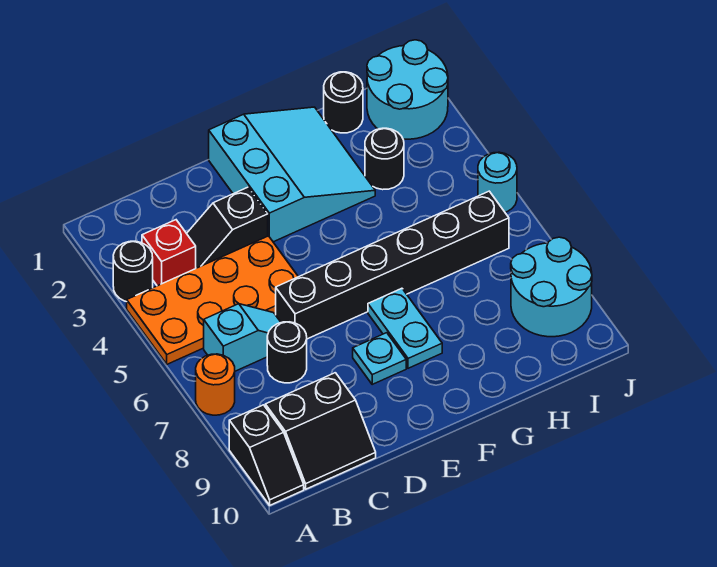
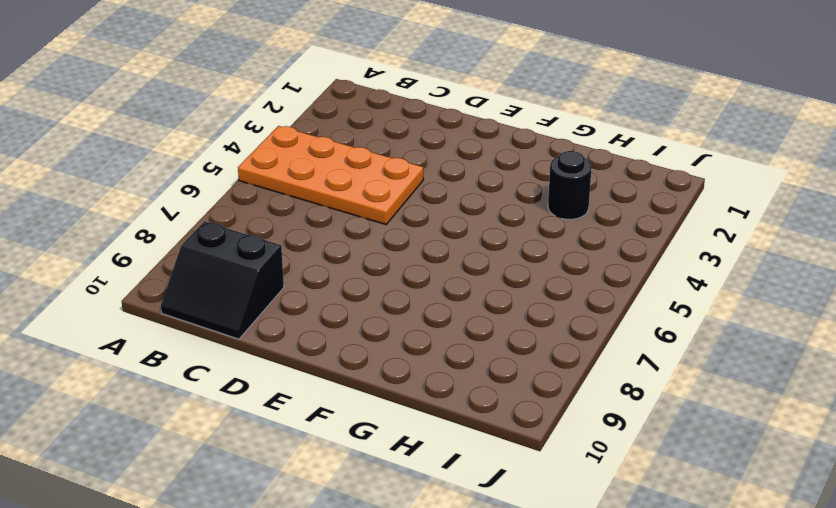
none -> black 1x1 round brick [113,241,153,302]
none -> orange 1x1 round brick [196,354,235,415]
none -> black 1x2 slope [229,405,304,505]

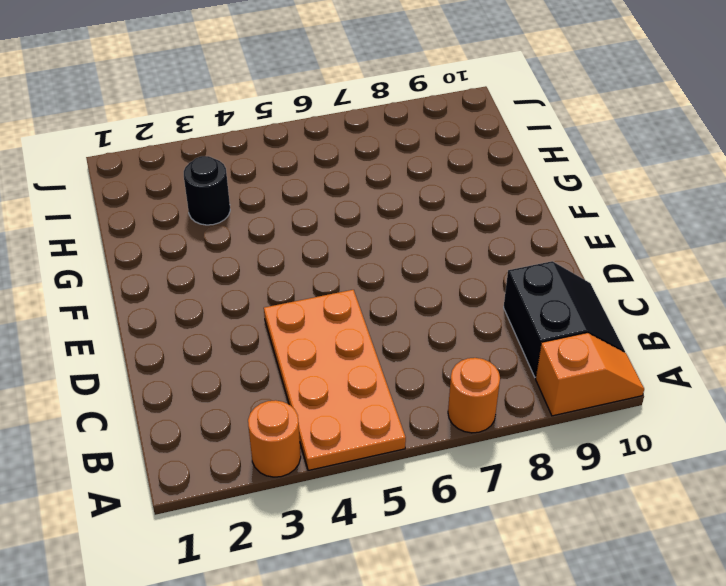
orange 1x1 round brick [248,400,301,477] -> black 1x1 round brick [113,241,153,302]
orange 1x2 slope [536,333,644,416] -> black 1x2 slope [229,405,304,505]
none -> red 1x1 brick [142,220,196,286]
none -> cyan 1x2 slope [204,304,281,371]
none -> black 1x2 slope [187,187,268,268]

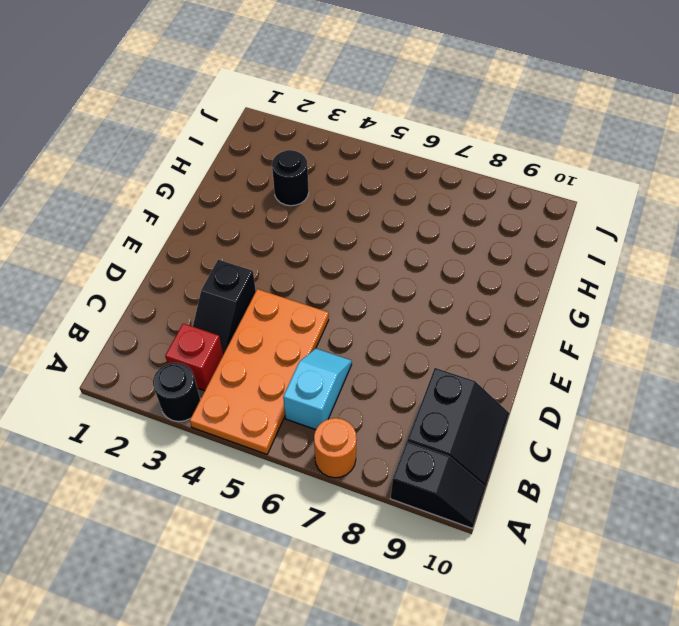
none -> black 1x1 round brick [267,322,307,383]
none -> black 1x6 brick [276,191,509,339]
none -> cyan 3x3 slope [209,107,375,242]

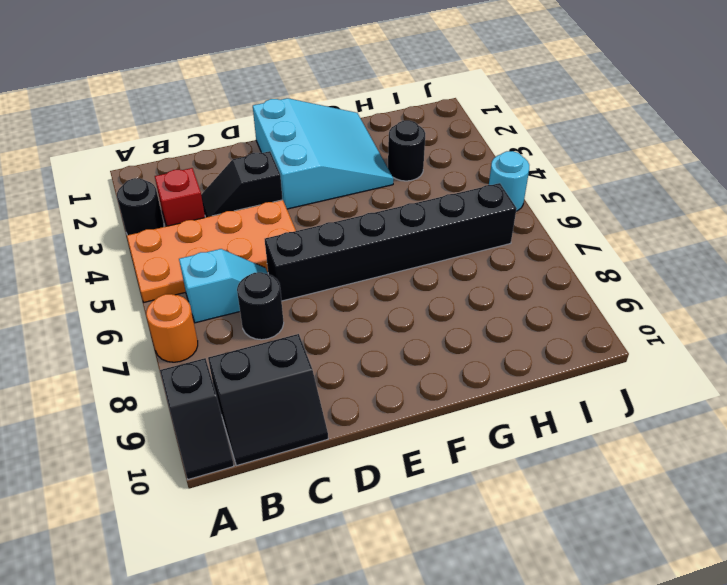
none -> cyan 1x1 plate [353,333,406,384]
none -> cyan 1x2 plate [368,288,442,368]
none -> black 1x1 round brick [324,72,363,133]

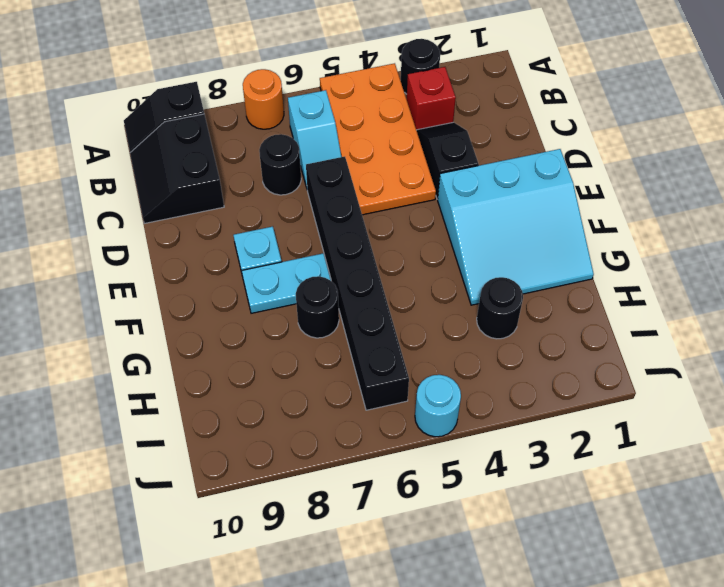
black 1x1 round brick [296,276,339,338] -> black 1x1 round brick moved to [324,72,363,133]
none -> cyan 2x2 round brick [367,40,448,139]
none -> cyan 2x2 round brick [511,237,592,337]

